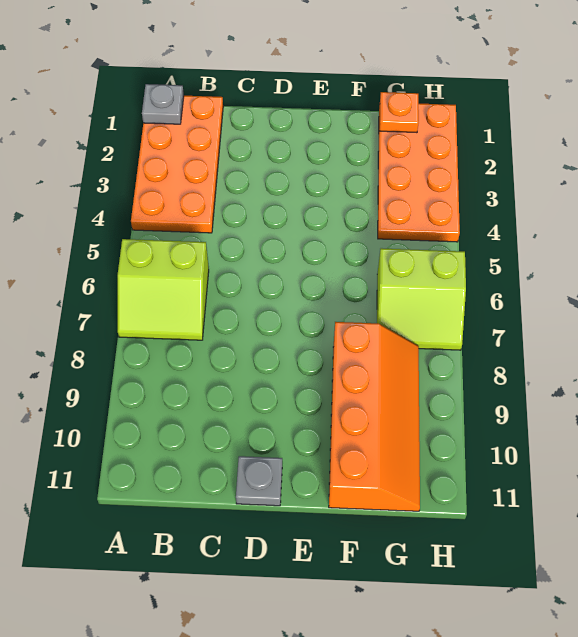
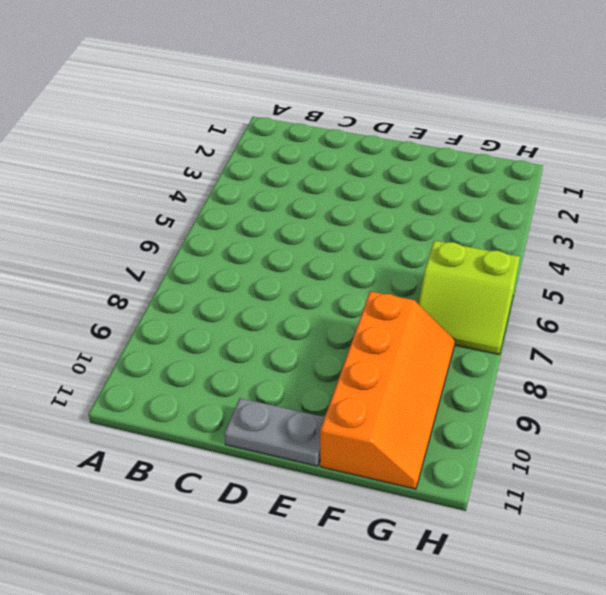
grey 1x2 plate [224,398,325,466] -> grey 1x1 plate [236,456,282,506]
none -> orange 2x4 plate [131,96,223,233]
none -> lime 2x2 slope [118,239,209,340]

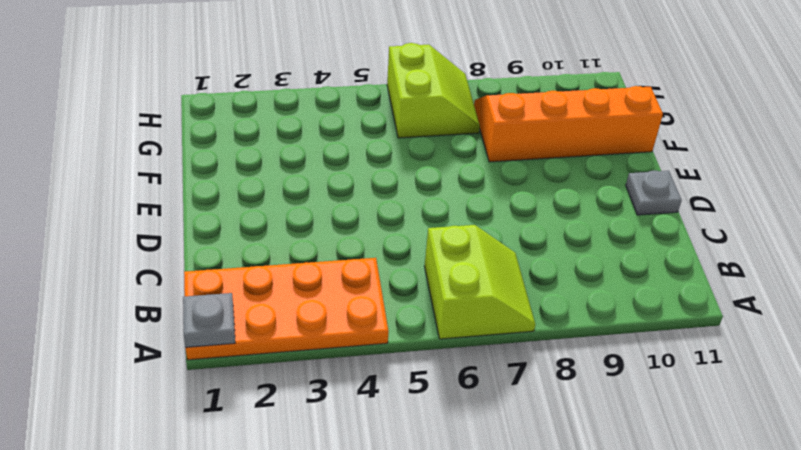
none -> orange 2x4 plate [378,103,460,242]
none -> orange 1x1 plate [380,92,419,133]

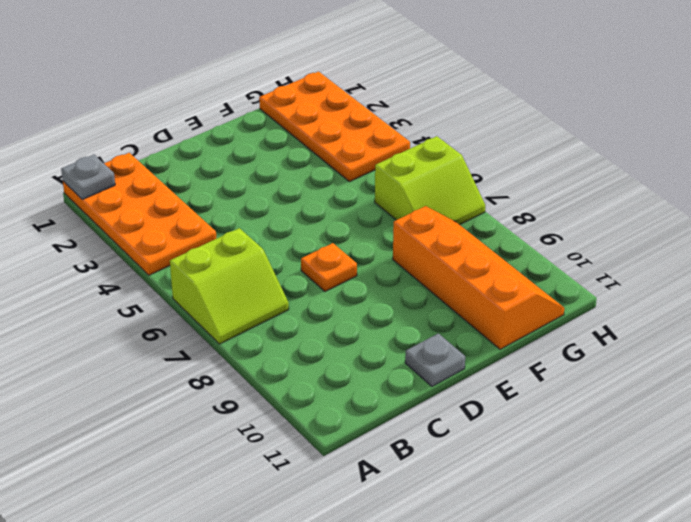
orange 1x1 plate [301,243,357,291] -> orange 1x1 plate moved to [380,92,419,133]

